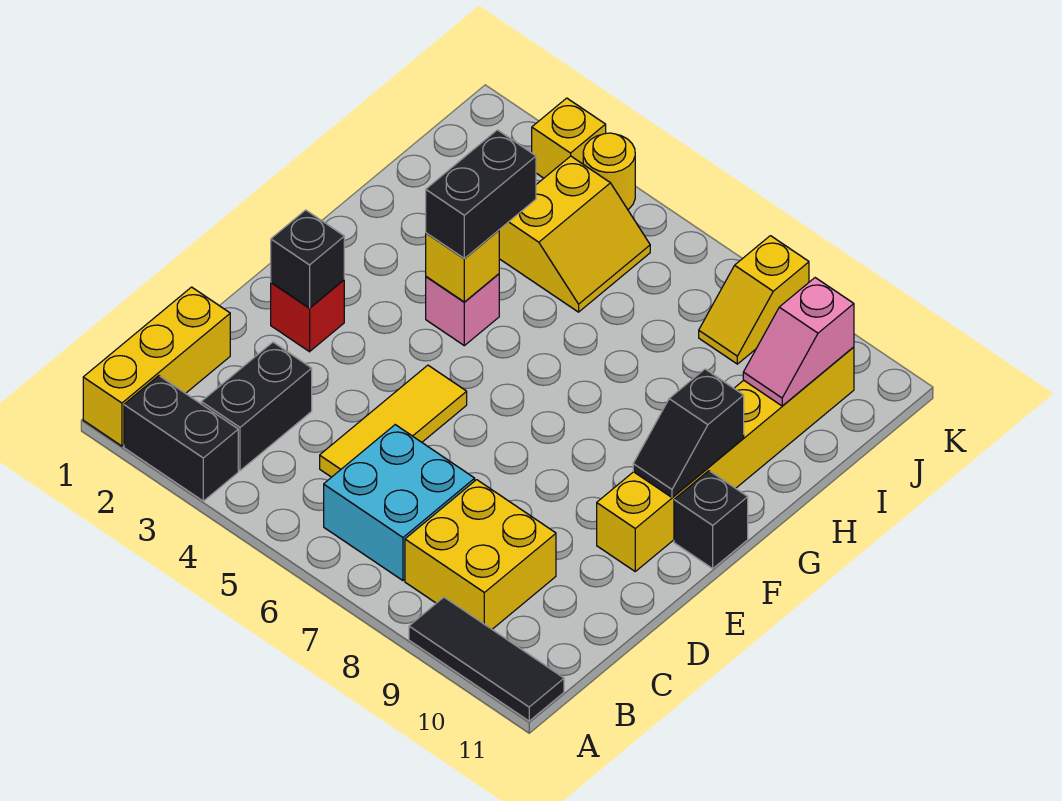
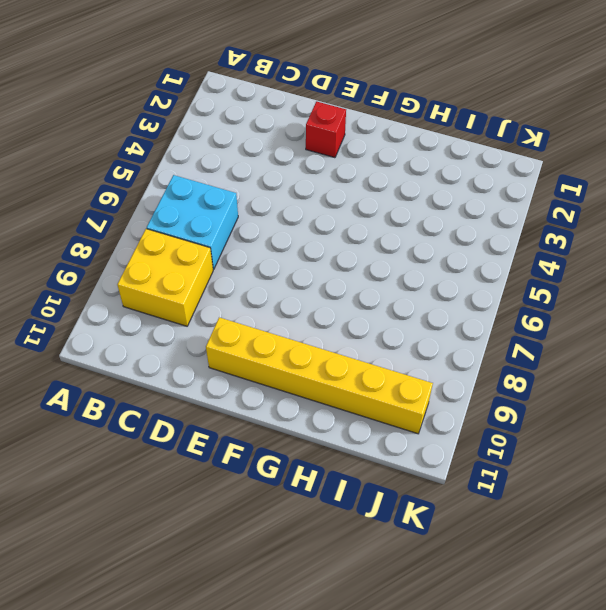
none -> yellow 1x3 brick [83,287,230,446]
none -> black 1x2 brick [124,376,238,501]
none -> black 1x3 tile [409,597,564,721]

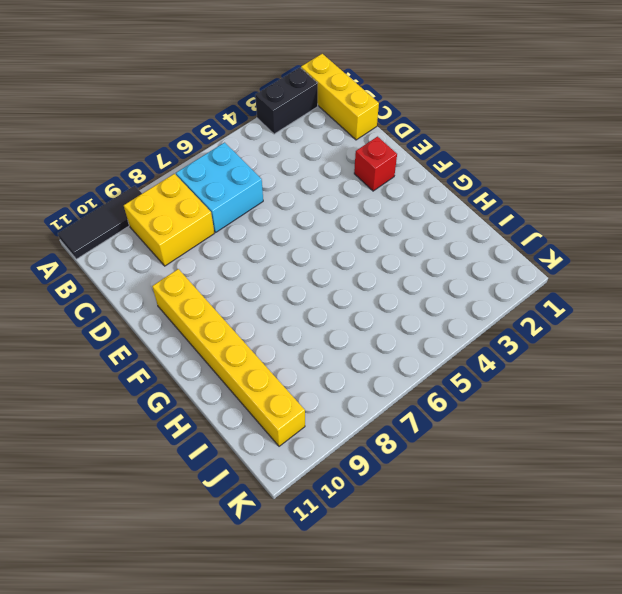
none -> black 1x2 brick [201,342,312,471]
none -> yellow 1x3 tile [320,365,467,477]
none -> black 1x1 brick [674,471,748,568]

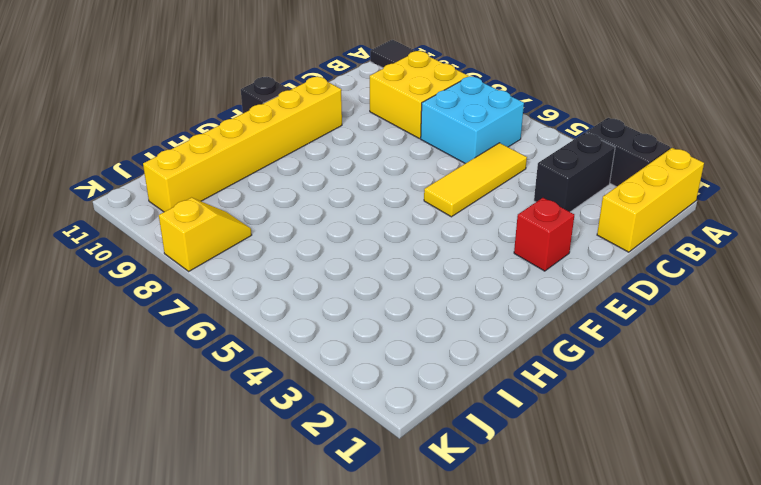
none -> pink 1x1 brick [426,274,499,346]
none -> yellow 2x2 slope [499,156,650,312]
none -> yellow 1x1 brick [532,98,606,178]

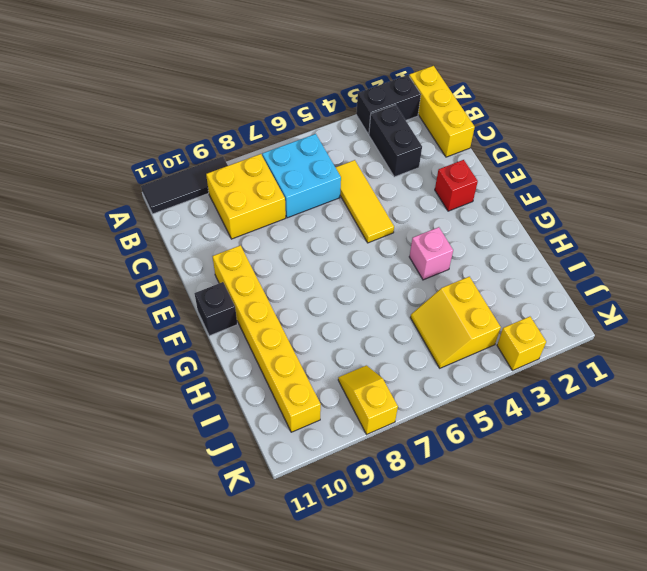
none -> yellow 1x1 round brick [583,133,635,209]
none -> black 1x1 brick [271,210,344,308]
none -> black 1x2 slope [633,369,744,497]

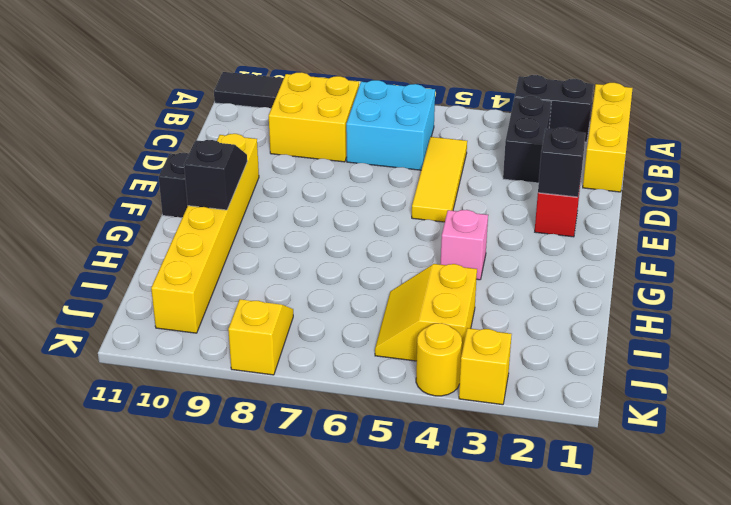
none -> yellow 1x1 brick [426,230,499,302]
none -> pink 1x2 slope [743,278,854,406]
none -> black 1x2 brick [426,130,536,258]

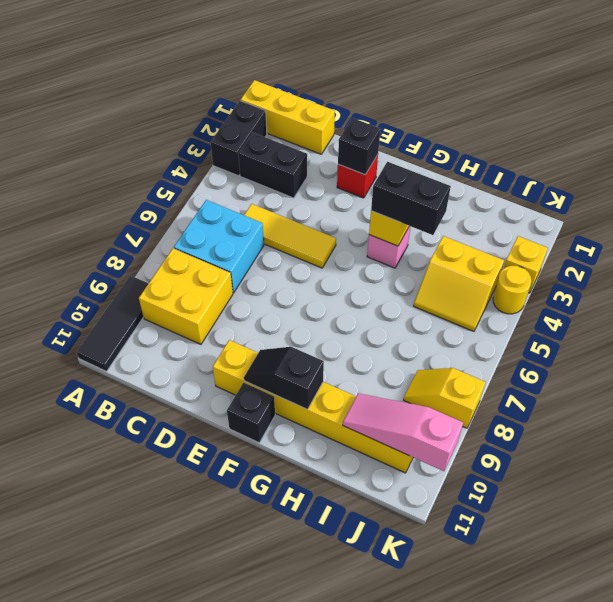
pink 1x3 slope [343,393,463,471] -> pink 1x2 slope [743,278,854,406]

